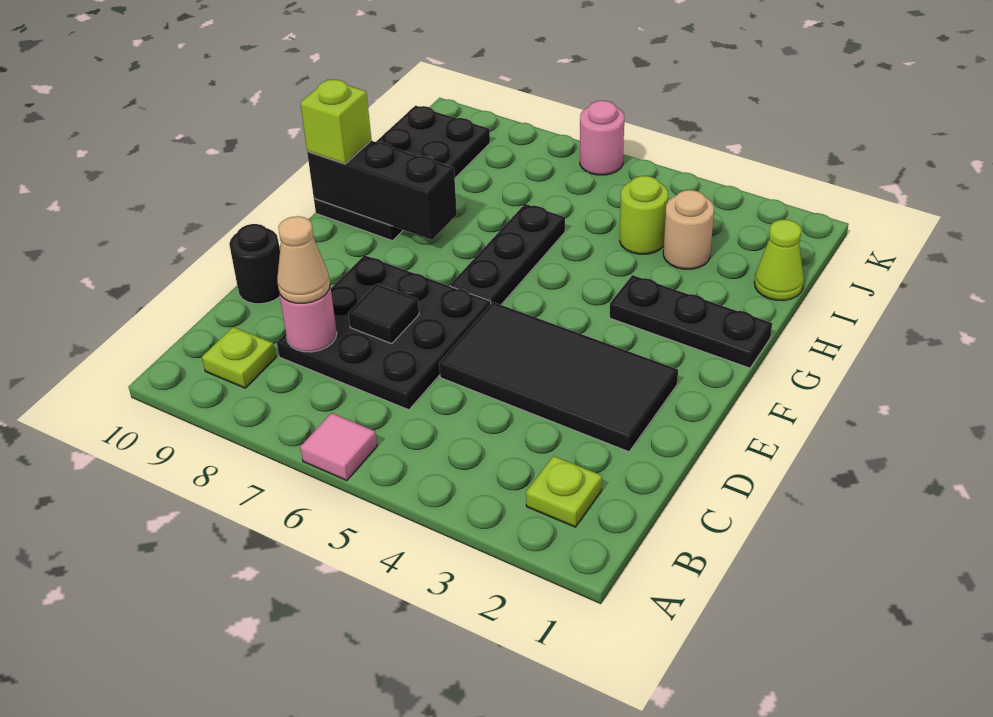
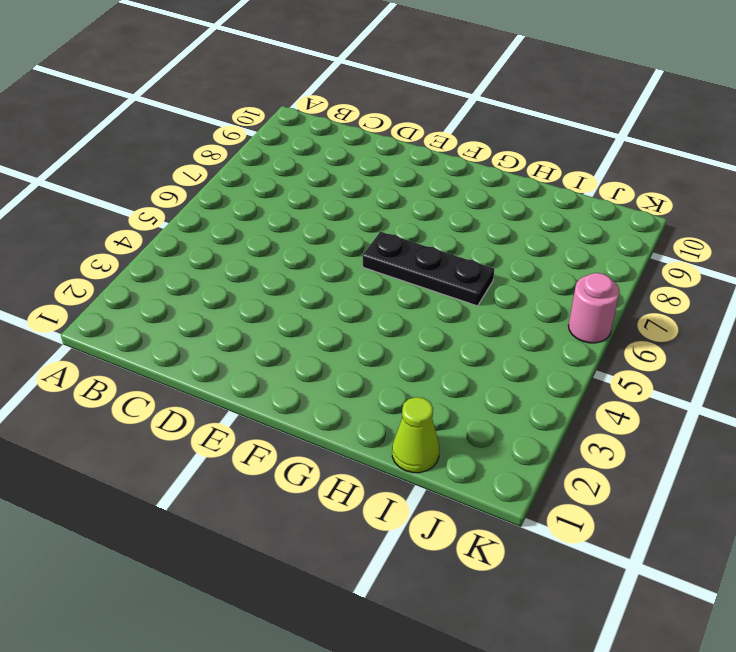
none -> pink 1x1 tile [300,413,377,481]
none -> lime 1x1 plate [526,456,602,527]
none -> lime 1x1 plate [202,327,276,388]

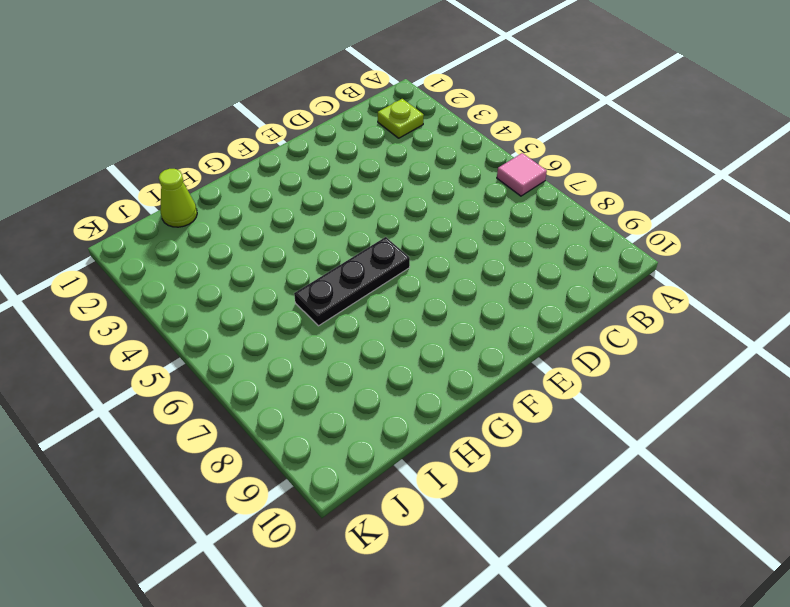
none -> lime 1x1 plate [202,327,276,388]
none -> black 3x3 plate [277,255,491,410]
none -> black 2x4 tile [439,302,678,452]

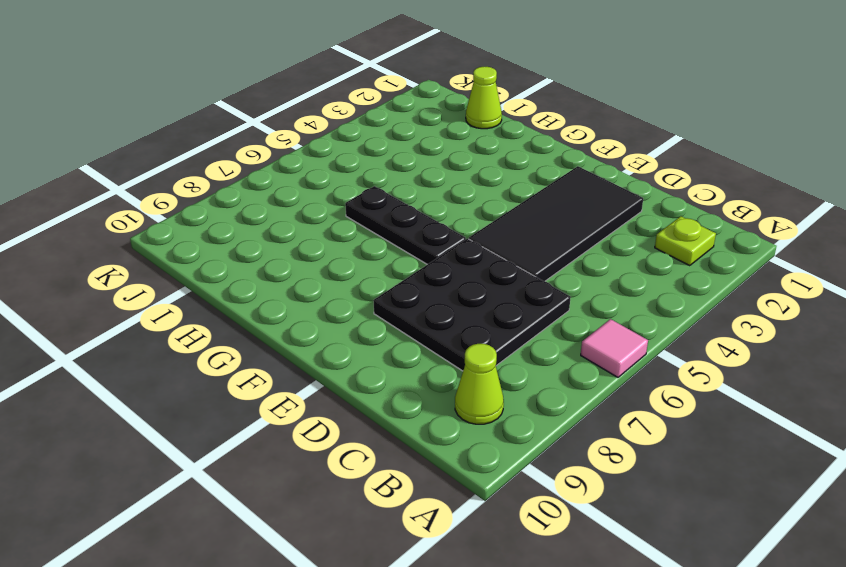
lime 1x1 cone [455,344,504,424] -> lime 1x1 plate [202,327,276,388]
none -> black 1x1 round brick [229,224,280,304]
none -> black 1x3 plate [610,275,772,368]
none -> black 2x4 plate [314,106,490,241]

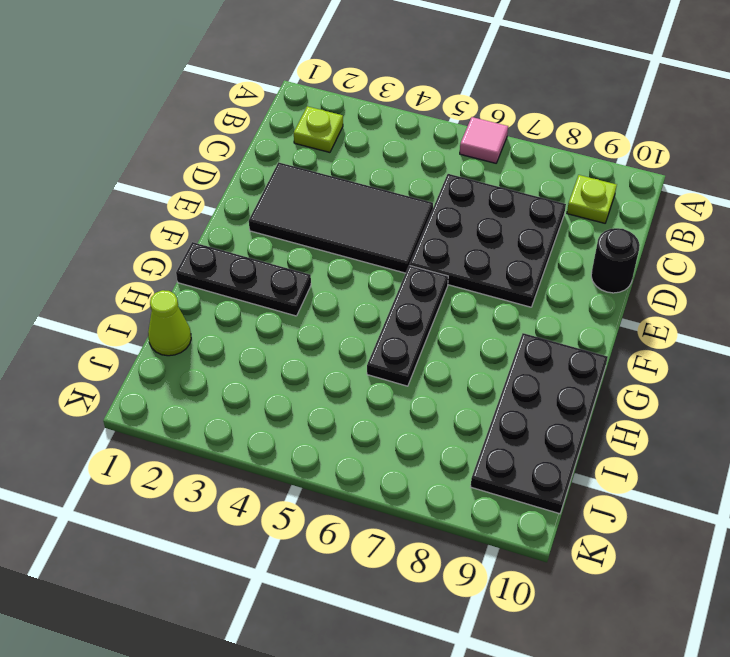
none -> tan 1x1 round brick [663,190,714,269]
none -> lime 1x1 round brick [620,176,668,254]
none -> pink 1x1 round brick [580,101,624,175]

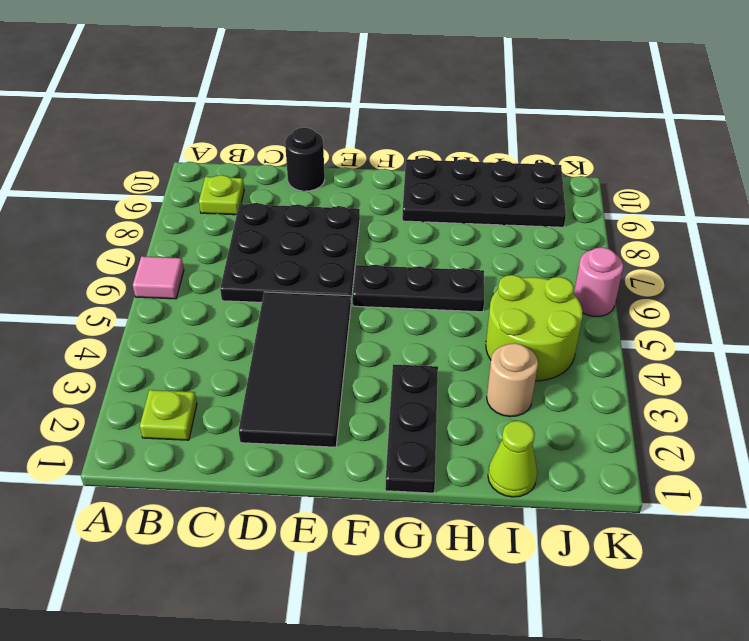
lime 2x2 round brick [486,275,583,381] -> lime 1x1 round brick [620,176,668,254]
none -> pink 1x1 round brick [279,287,337,352]
none -> black 1x1 tile [348,284,419,344]
none -> black 1x3 brick [307,141,457,240]

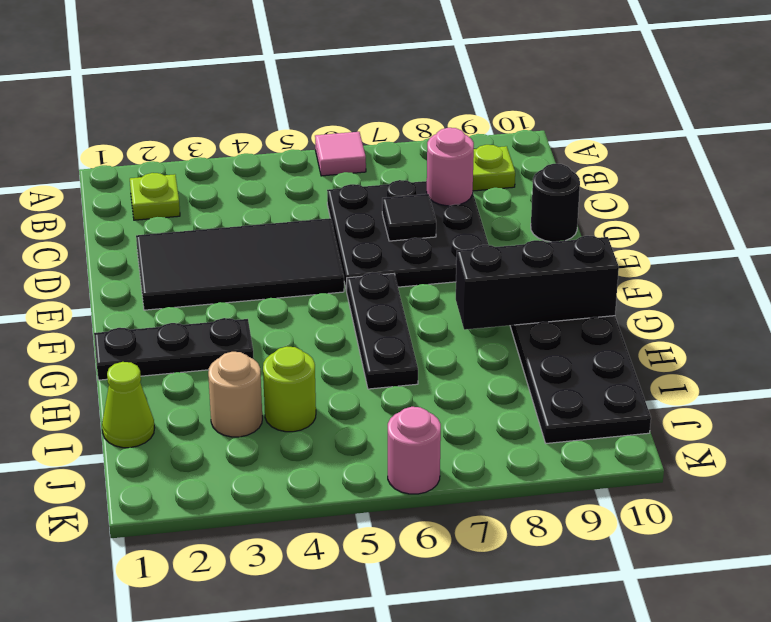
none -> tan 1x1 cone [277,216,330,303]
none -> lime 1x1 brick [300,79,371,164]

